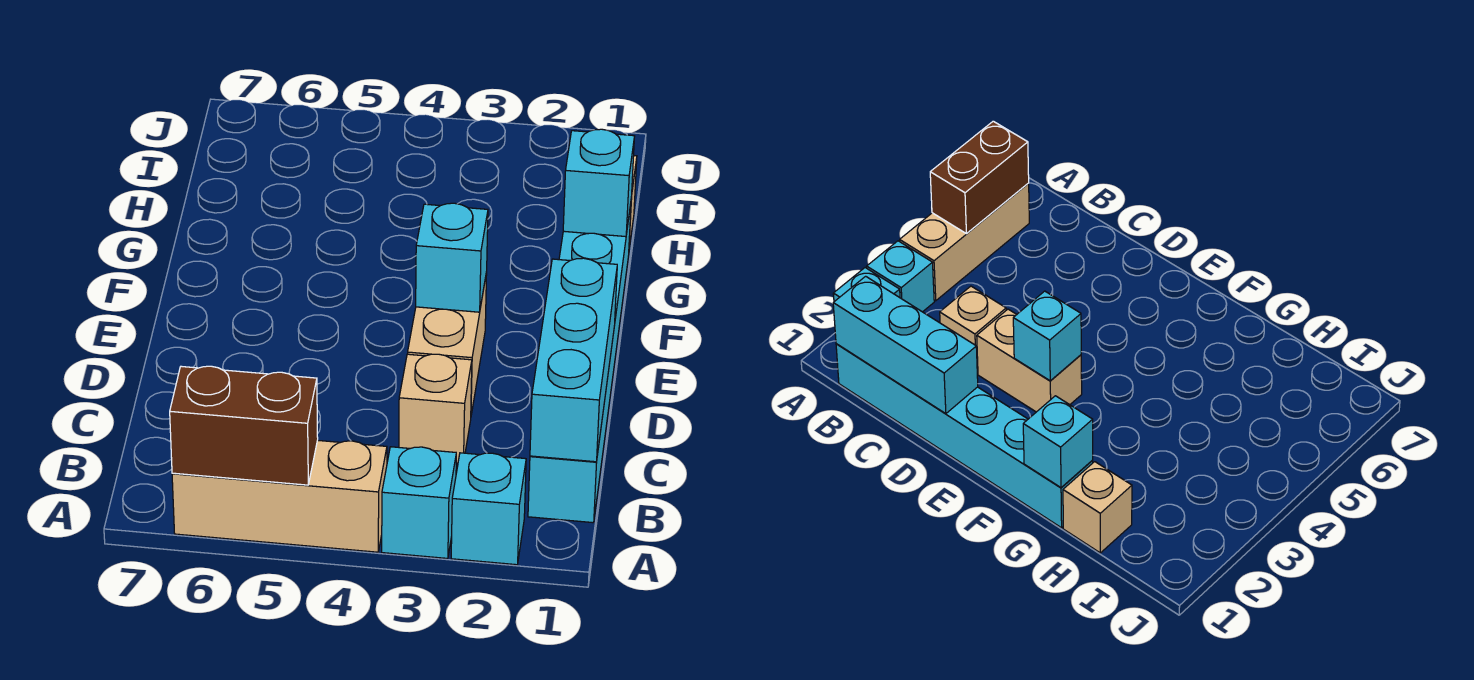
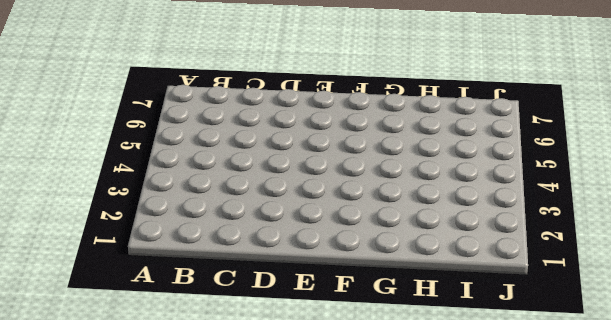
none -> cyan 1x1 brick [451,453,526,565]
none -> cyan 1x1 brick [382,447,456,558]

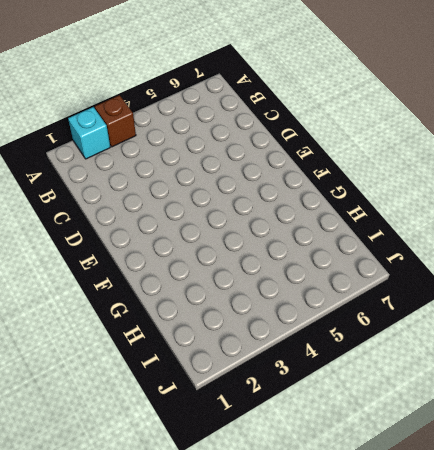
brown 1x1 brick [95,95,136,147] -> cyan 1x1 brick [382,447,456,558]
none -> tan 1x3 brick [172,440,387,552]
none -> cyan 1x6 brick [528,204,631,523]

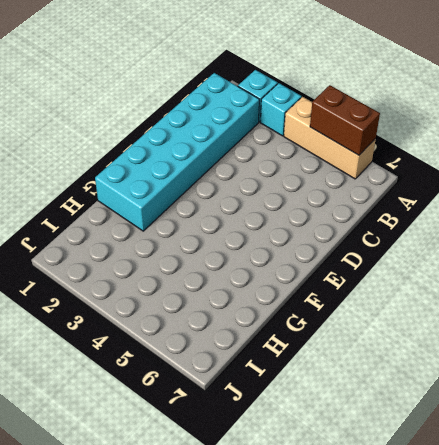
cyan 2x6 brick [95,73,259,231] -> cyan 1x6 brick [528,204,631,523]
none -> tan 1x1 brick [399,354,472,463]
none -> tan 1x2 brick [408,272,487,415]

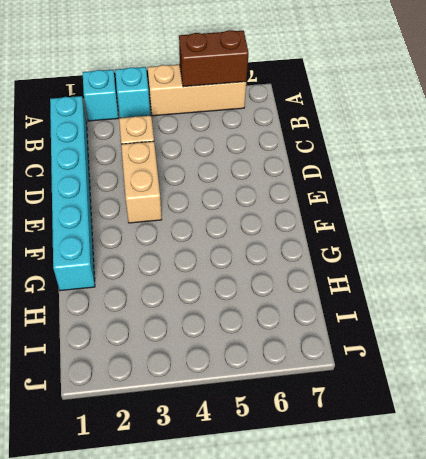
none -> tan 1x1 brick [1063,462,1132,553]
none -> cyan 1x3 brick [530,258,617,462]

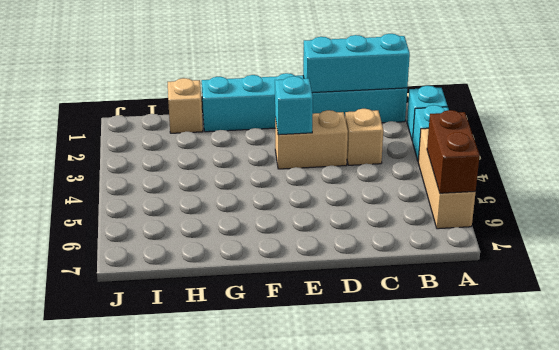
none -> cyan 1x1 brick [563,129,635,237]

